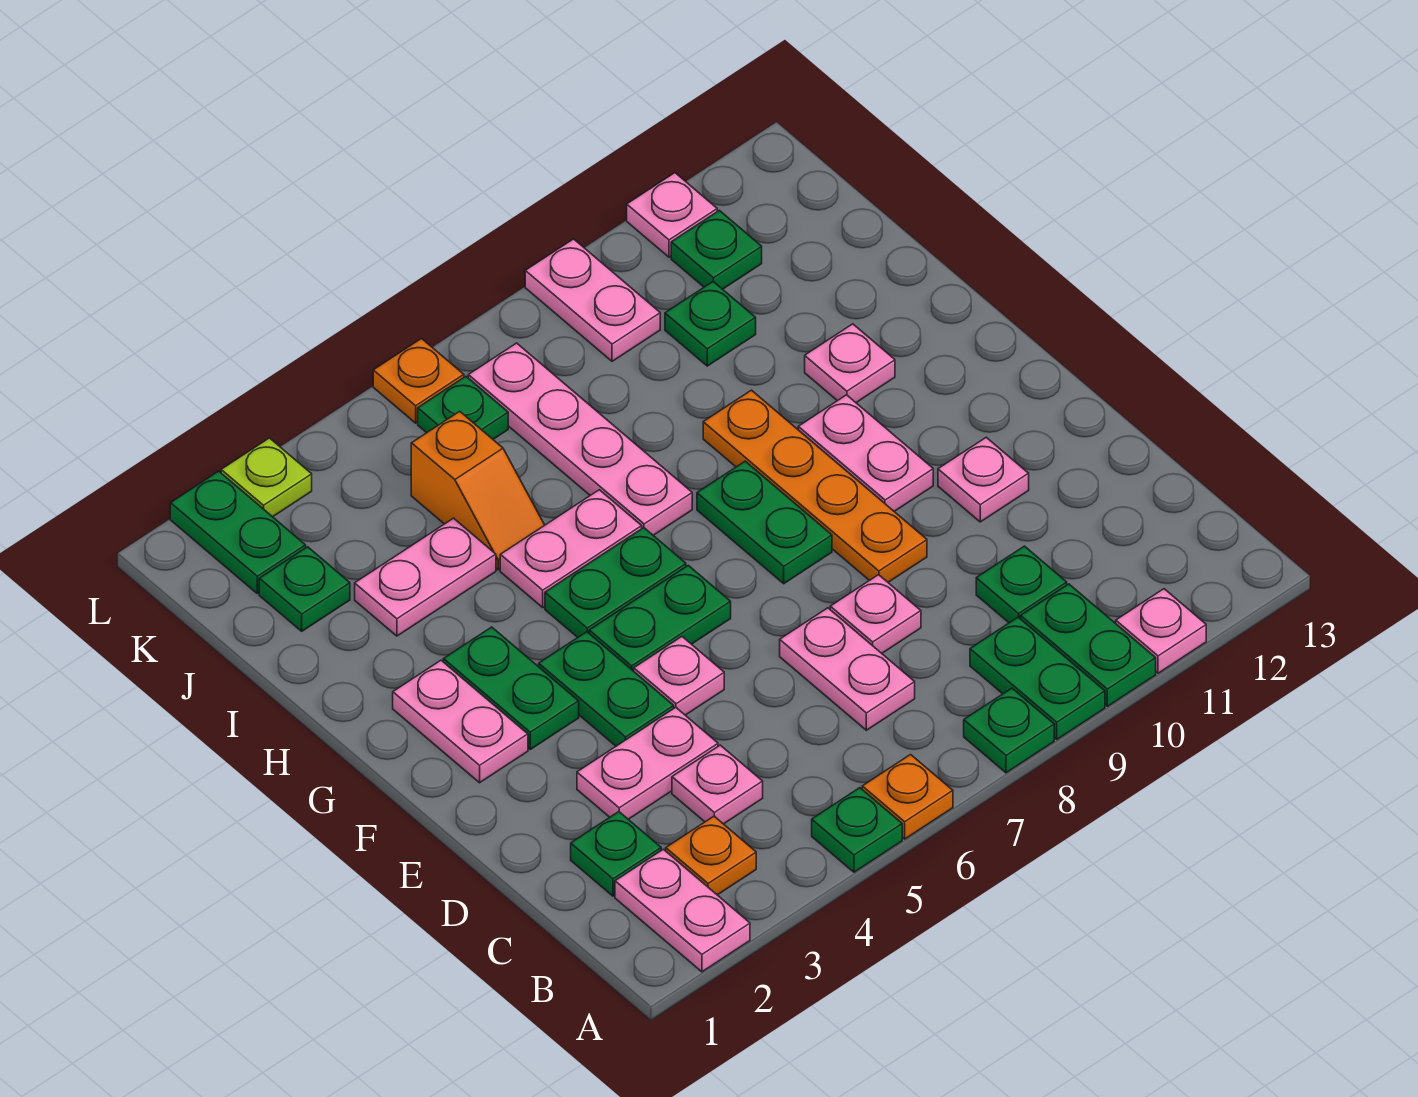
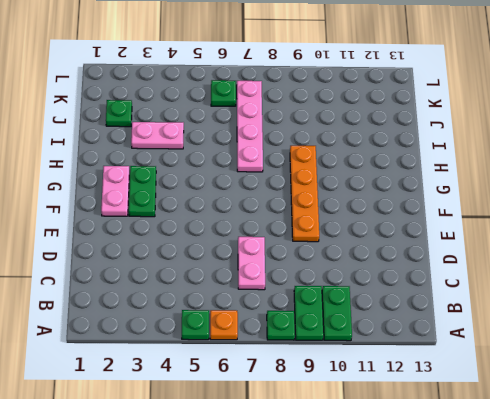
none -> pink 1x2 plate [615,849,750,972]
none -> pink 1x1 plate [1116,589,1206,673]
none -> orange 1x1 plate [666,816,756,895]
none -> green 1x1 plate [571,812,661,896]

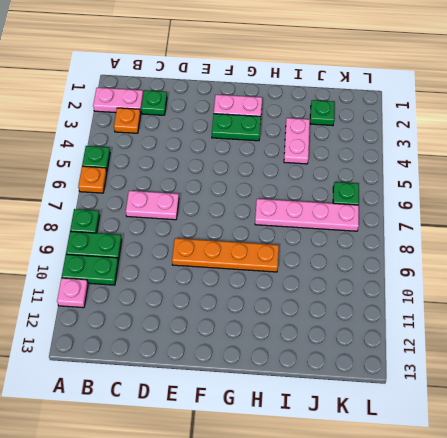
none -> pink 1x1 plate [672,745,763,824]
none -> green 1x1 plate [976,546,1067,623]
none -> pink 1x2 plate [577,707,718,819]
none -> pink 1x1 plate [830,575,921,653]

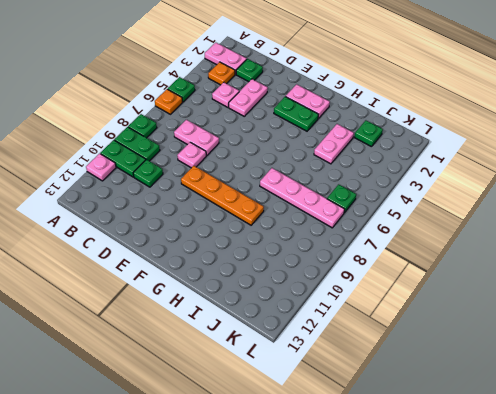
none -> green 1x2 plate [539,632,674,746]
none -> pink 1x1 plate [634,637,724,715]
none -> pink 1x1 plate [938,437,1029,522]
none -> green 1x2 plate [589,565,731,671]

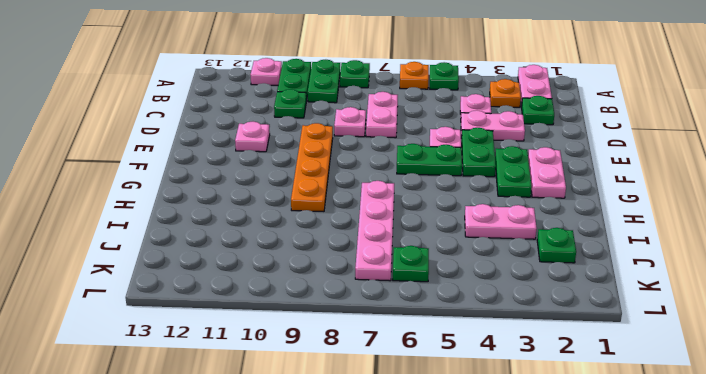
none -> green 1x2 plate [697,461,832,584]
none -> pink 1x2 plate [798,395,933,512]
none -> green 1x2 plate [545,528,686,637]
none -> pink 1x2 plate [500,490,642,607]

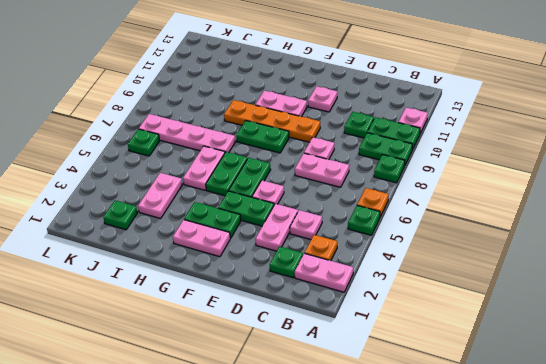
none -> pink 1x1 plate [805,324,895,402]
none -> orange 1x2 slope [411,411,545,570]
none -> green 1x1 plate [665,282,756,366]
none -> green 1x2 plate [170,471,306,593]

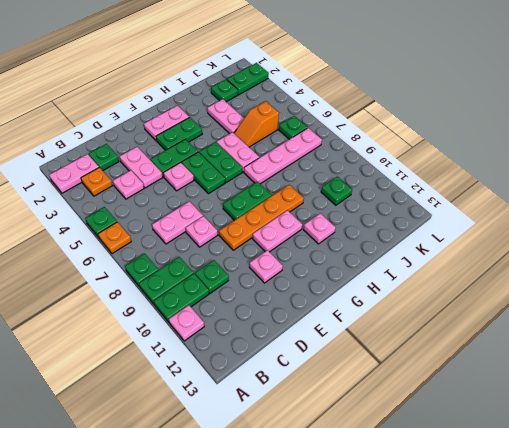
none -> pink 1x2 plate [525,239,660,361]
none -> green 1x1 plate [671,210,762,289]
none -> lime 1x1 plate [221,438,312,517]
none -> orange 1x1 plate [373,339,464,423]

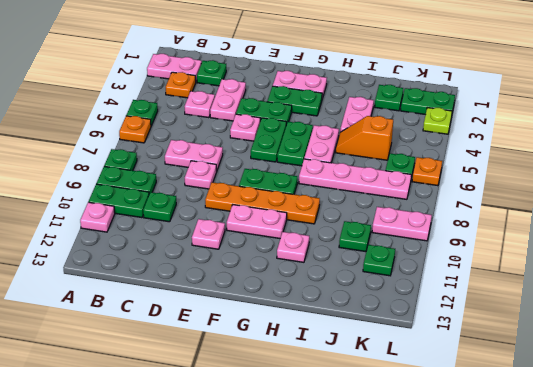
none -> pink 1x1 plate [627,173,717,257]

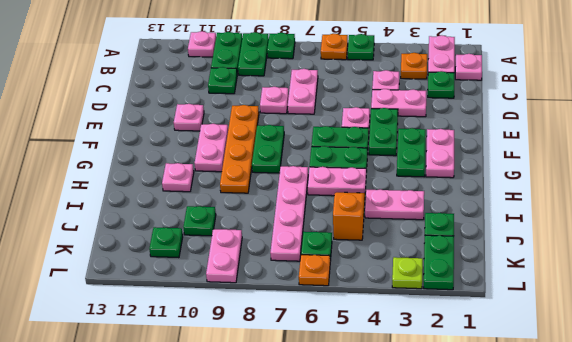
pink 1x1 plate [455,54,482,80] -> pink 1x1 plate moved to [627,173,717,257]

